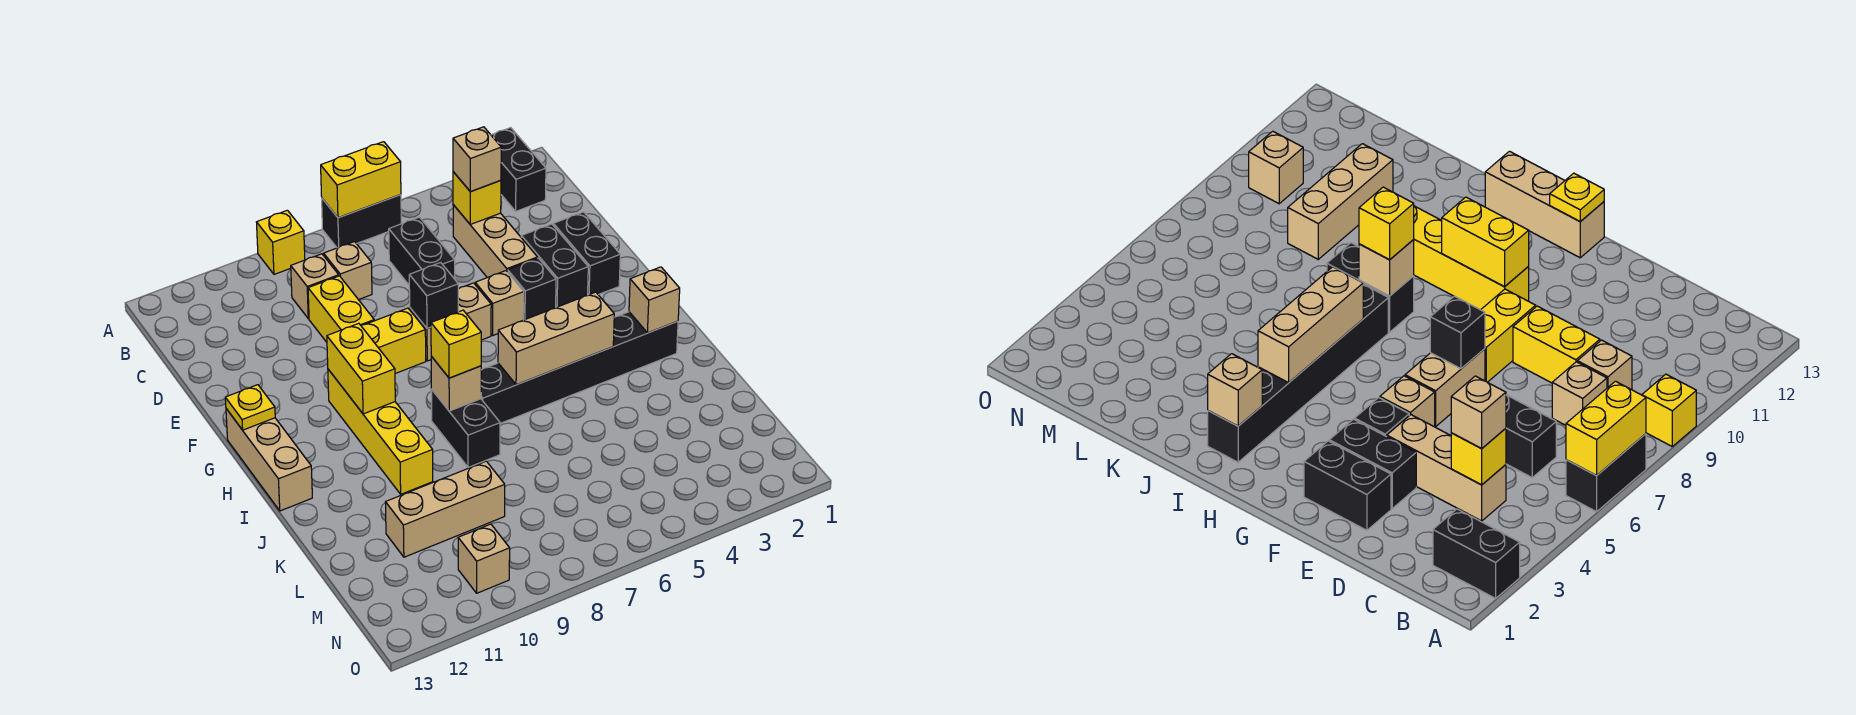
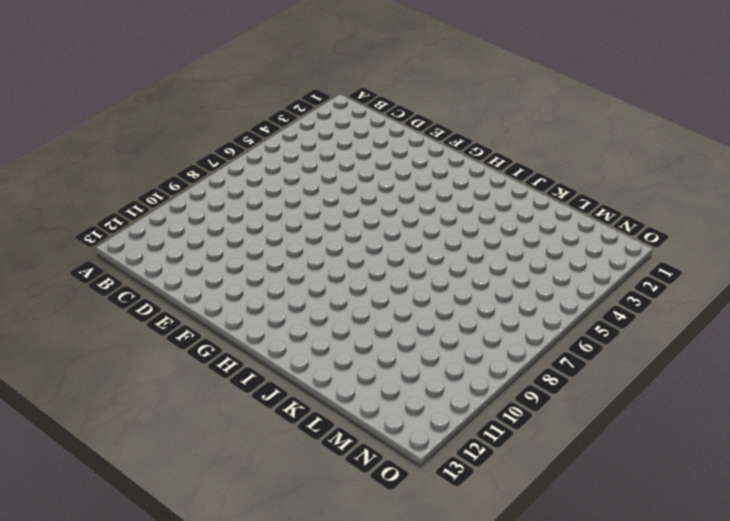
none -> black 1x2 brick [491,128,546,211]
none -> black 1x2 brick [322,195,401,248]
none -> yellow 1x1 brick [256,210,305,274]
none -> tan 1x3 brick [453,205,537,278]

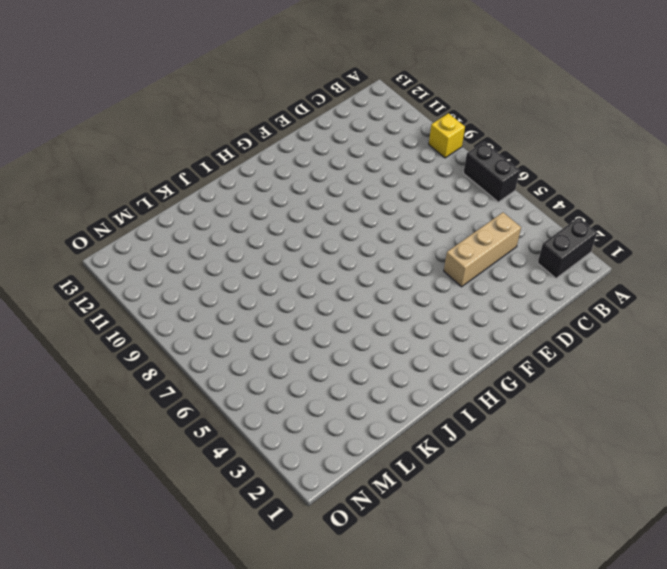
none -> black 1x2 brick [389,217,455,285]
none -> tan 1x1 brick [324,242,372,300]
none -> tan 1x1 brick [291,254,339,319]
none -> yellow 1x2 brick [308,276,374,342]

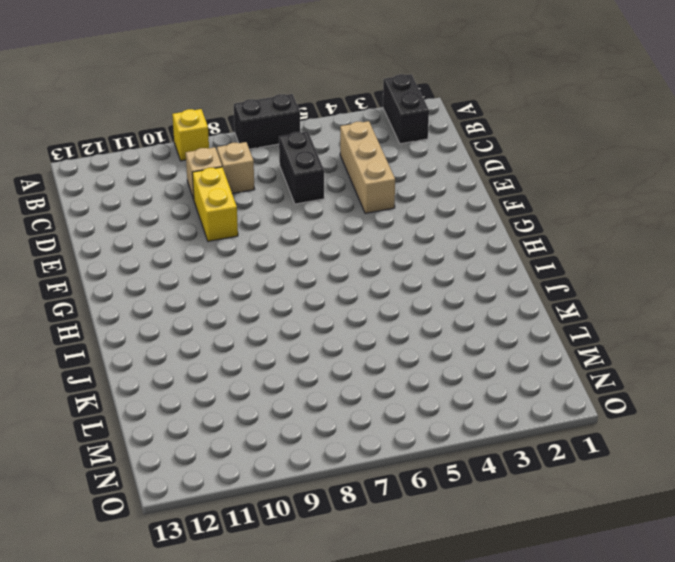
none -> black 1x2 brick [553,212,620,295]
none -> black 1x2 brick [521,224,588,307]
none -> black 1x1 brick [508,258,556,320]
none -> tan 1x1 brick [475,271,524,335]

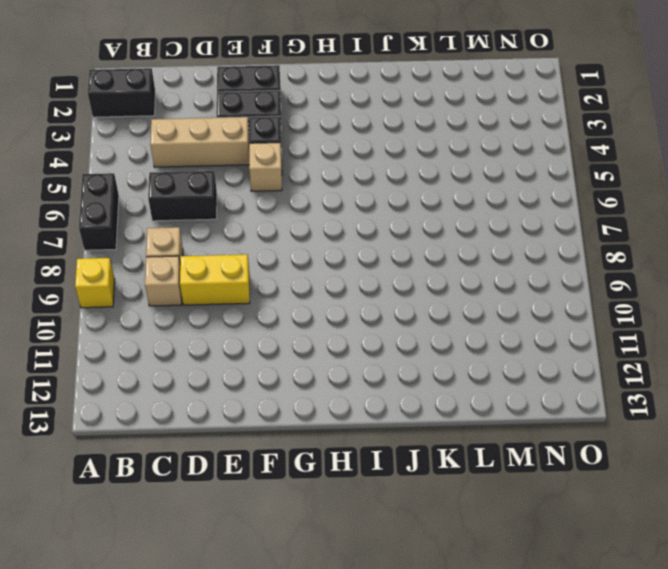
none -> tan 1x2 brick [410,283,491,361]
none -> yellow 1x2 brick [361,308,426,374]
none -> yellow 1x4 brick [328,369,433,494]
none -> tan 1x3 brick [226,409,312,511]

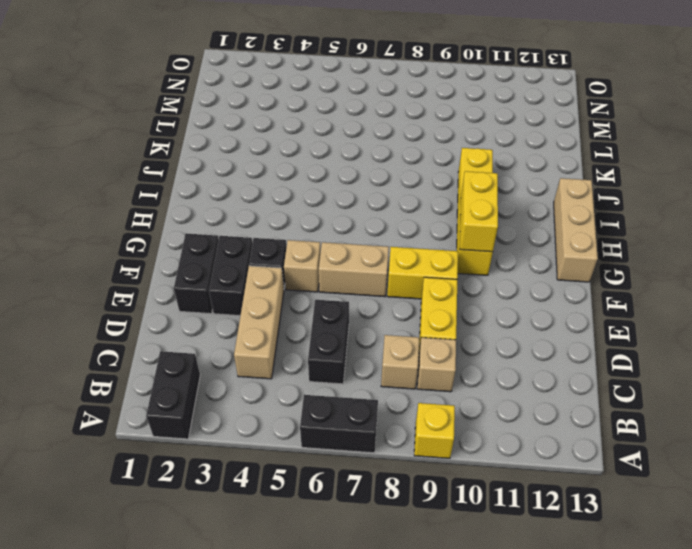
none -> black 1x6 brick [481,312,678,423]
none -> black 1x2 brick [431,389,500,467]
none -> tan 1x3 brick [385,461,505,557]
none -> tan 1x1 brick [458,524,510,593]

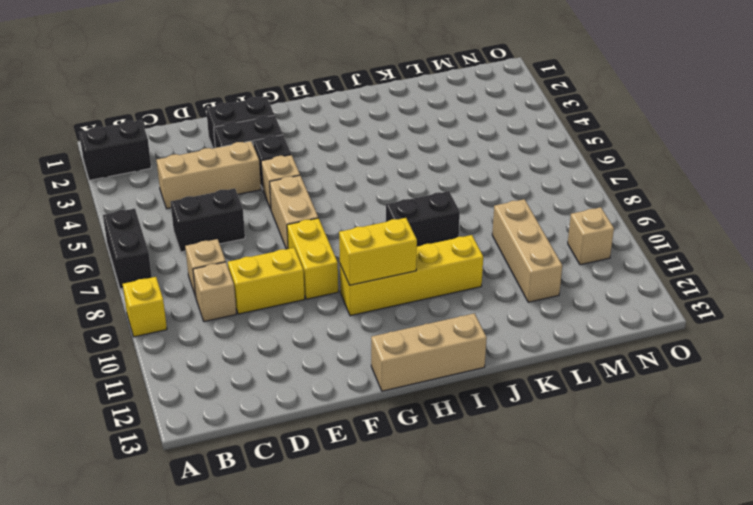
none -> black 1x6 brick [481,312,678,423]
none -> yellow 1x2 brick [321,142,401,218]
none -> yellow 1x1 brick [453,172,501,224]
none -> black 1x1 brick [409,263,458,329]

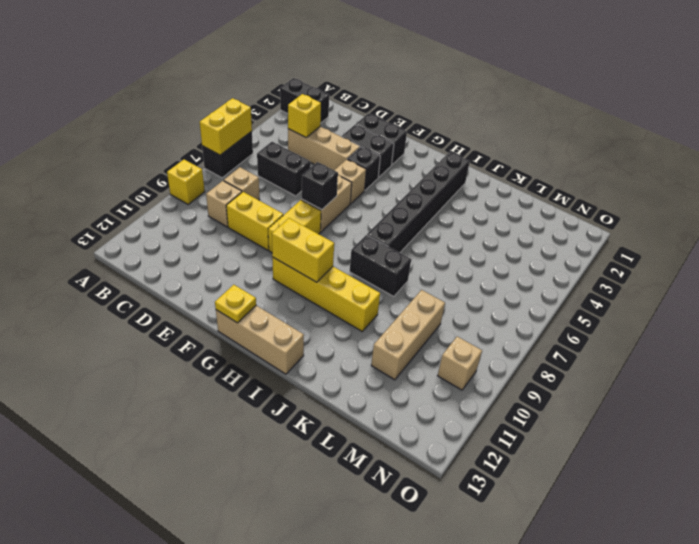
none -> tan 1x1 brick [629,267,680,333]
none -> tan 1x3 brick [498,292,614,385]
none -> tan 1x1 brick [431,356,481,411]
none -> tan 1x1 brick [453,127,501,192]

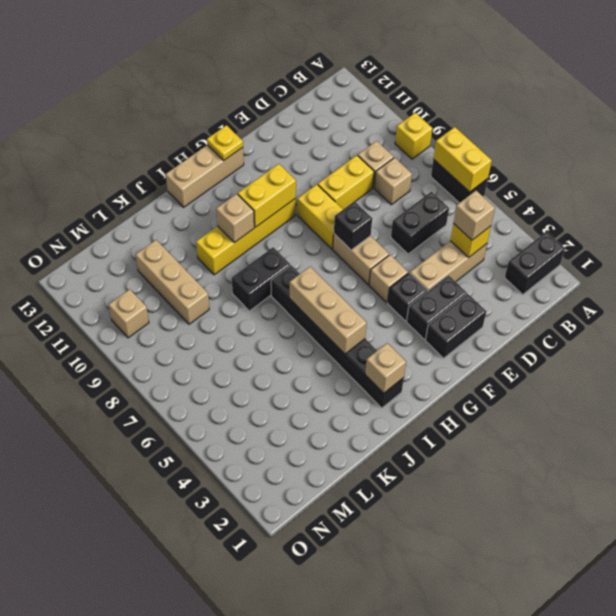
tan 1x1 brick [216,194,254,243] -> tan 1x1 brick moved to [431,356,481,411]
none -> yellow 1x1 brick [431,310,481,378]

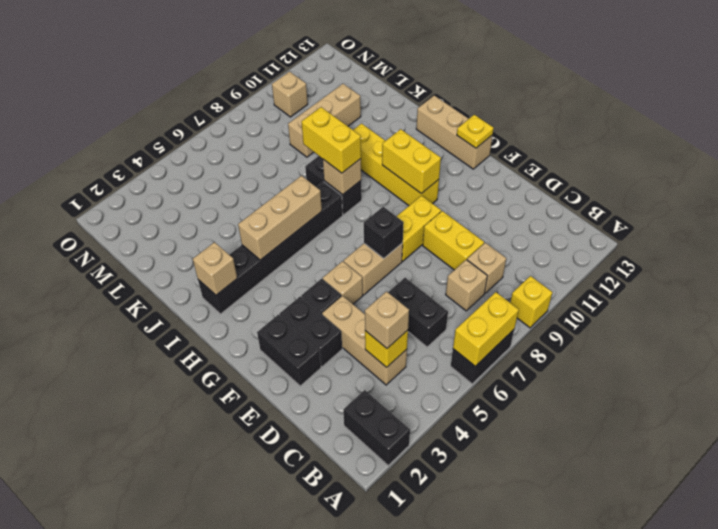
yellow 1x2 brick [302,107,361,173] -> yellow 1x1 brick [431,310,481,378]

